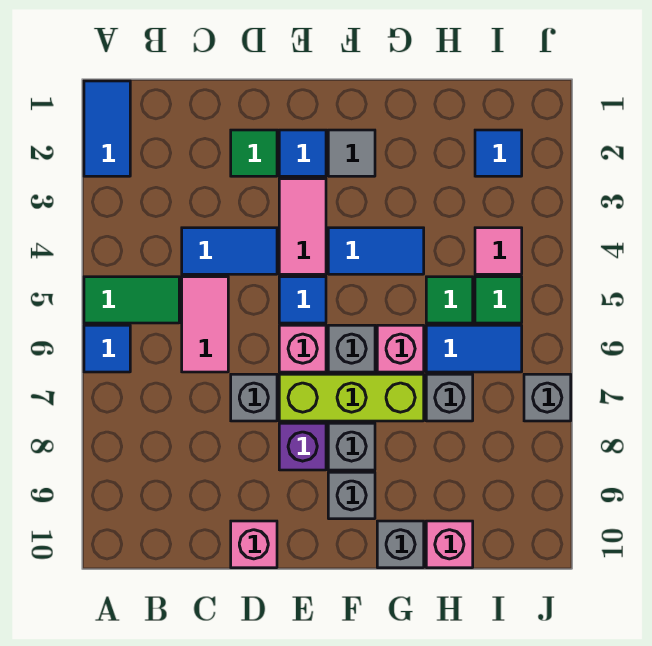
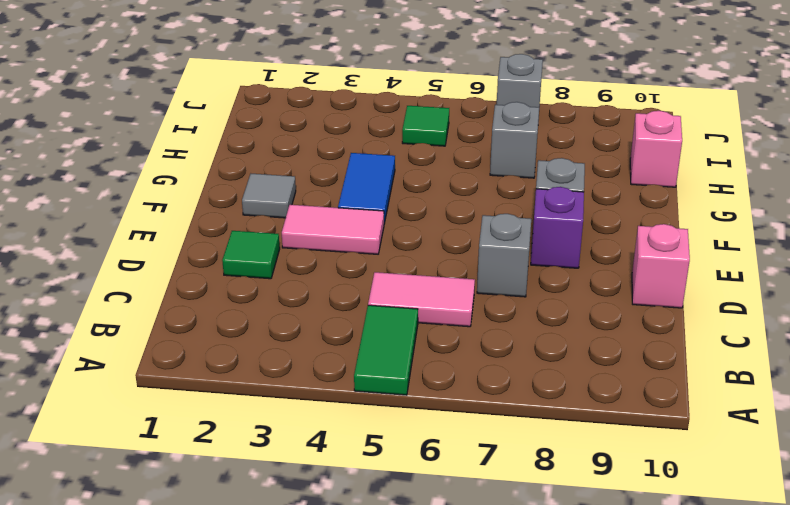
none -> blue 1x2 tile [84,81,130,176]
none -> blue 1x1 tile [84,325,130,372]
none -> blue 1x2 tile [182,228,277,274]

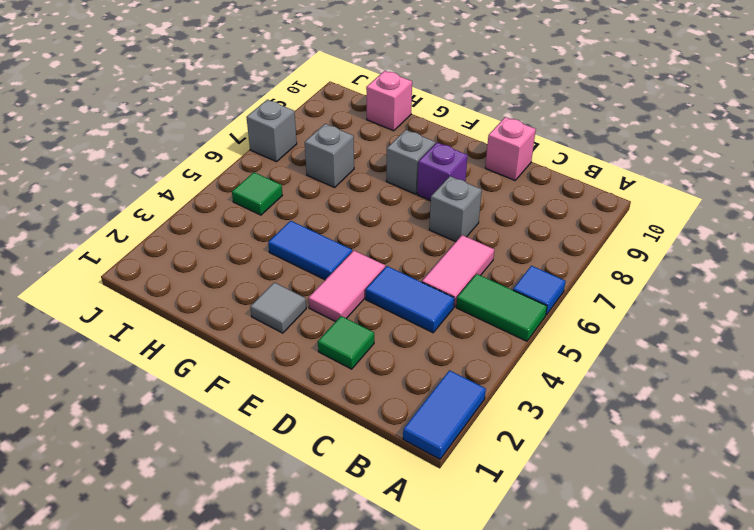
none -> blue 1x1 tile [279,130,326,176]
none -> blue 1x1 tile [279,277,326,323]
none -> pink 1x1 brick [279,325,326,372]

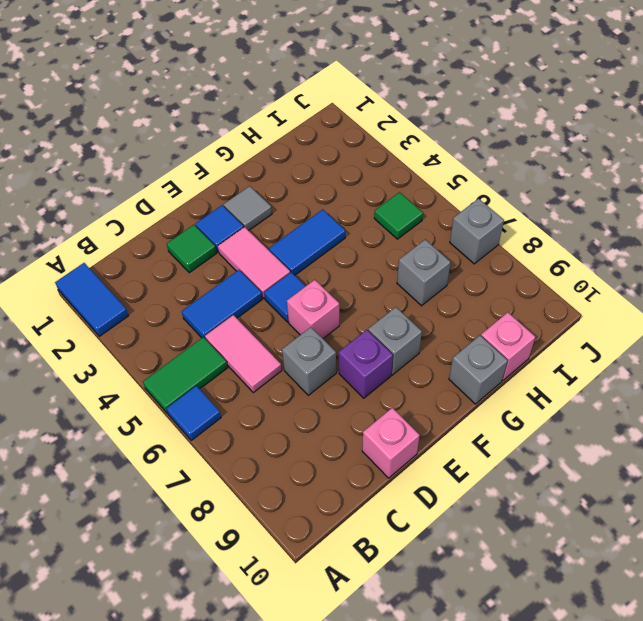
none -> lime 1x3 brick [279,374,424,421]
none -> grey 1x1 brick [328,325,375,372]
none -> grey 1x1 brick [328,472,375,519]

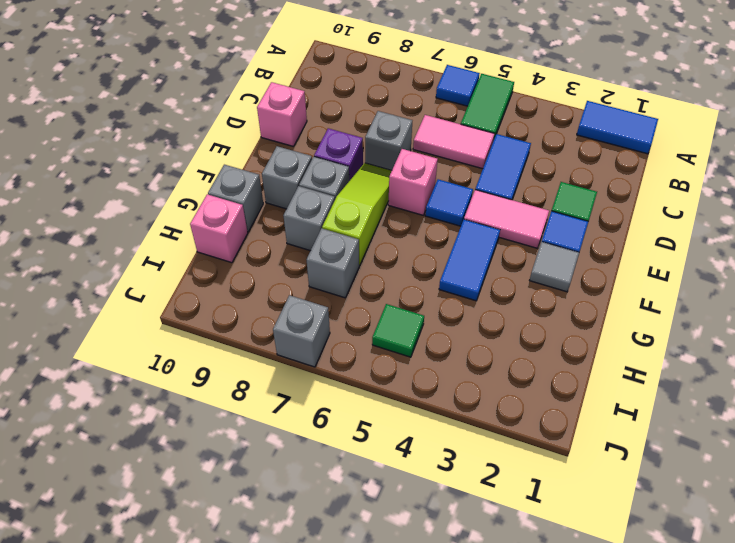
lime 1x3 slope [322,163,392,266] -> lime 1x3 brick [279,374,424,421]
grey 1x1 brick [283,186,335,251] -> grey 1x1 brick moved to [328,325,375,372]
none -> pink 1x1 brick [377,325,424,372]
none -> green 1x1 tile [426,277,473,323]
none -> blue 1x2 tile [426,325,522,372]

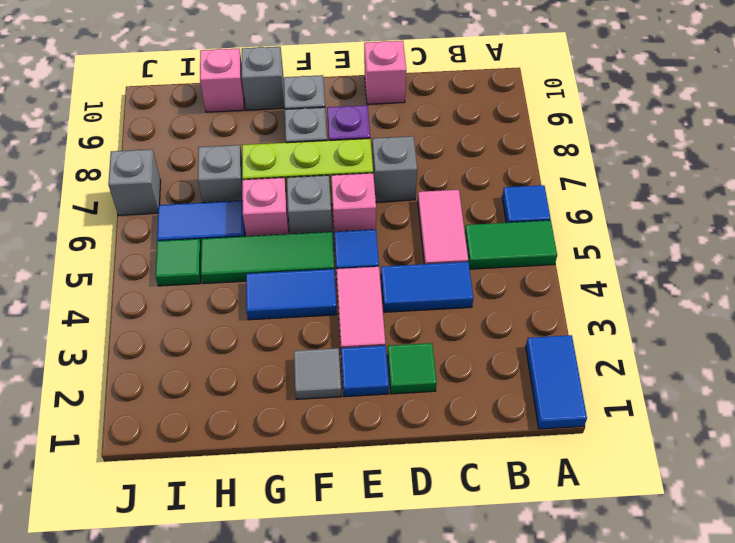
green 1x3 tile [201,232,334,284] -> green 1x1 tile [426,277,473,323]
none -> blue 1x1 tile [475,130,522,176]
none -> pink 1x1 tile [475,228,522,274]

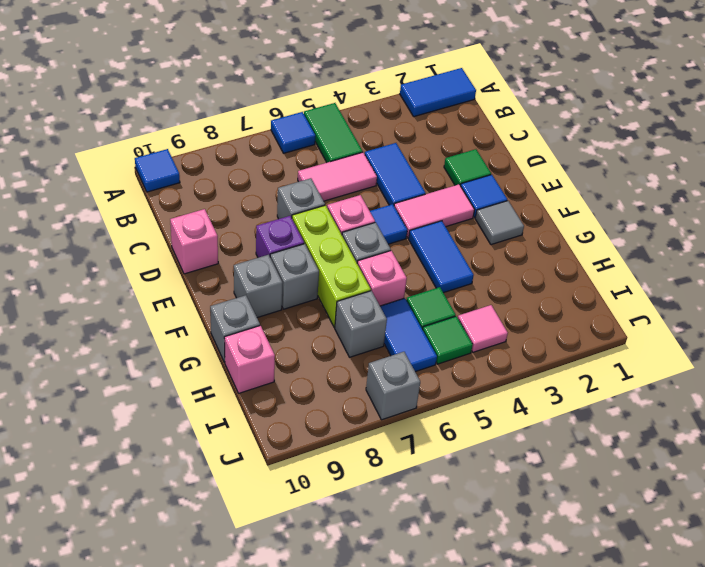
blue 1x1 tile [135,149,180,192] -> blue 1x1 tile moved to [475,130,522,176]

